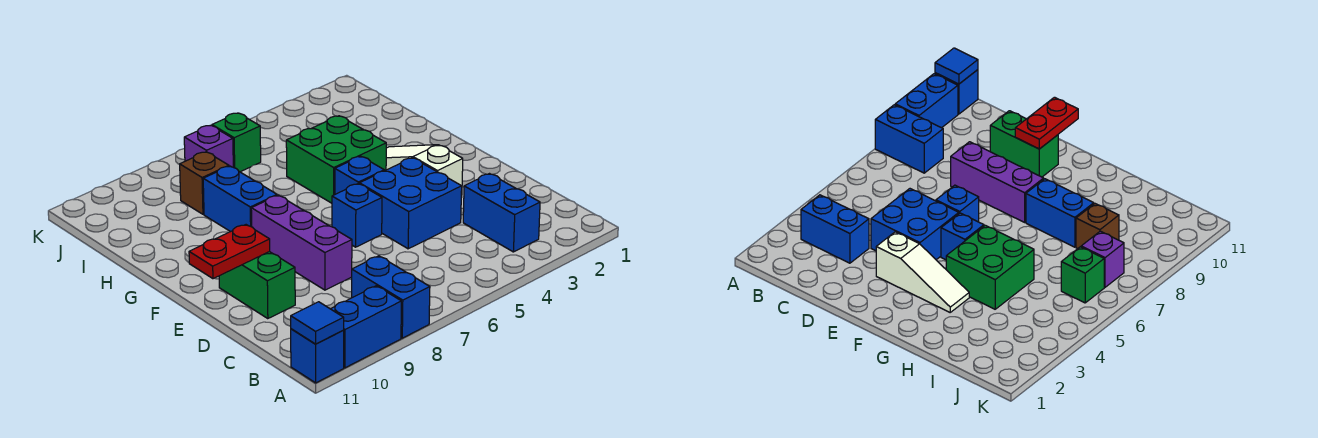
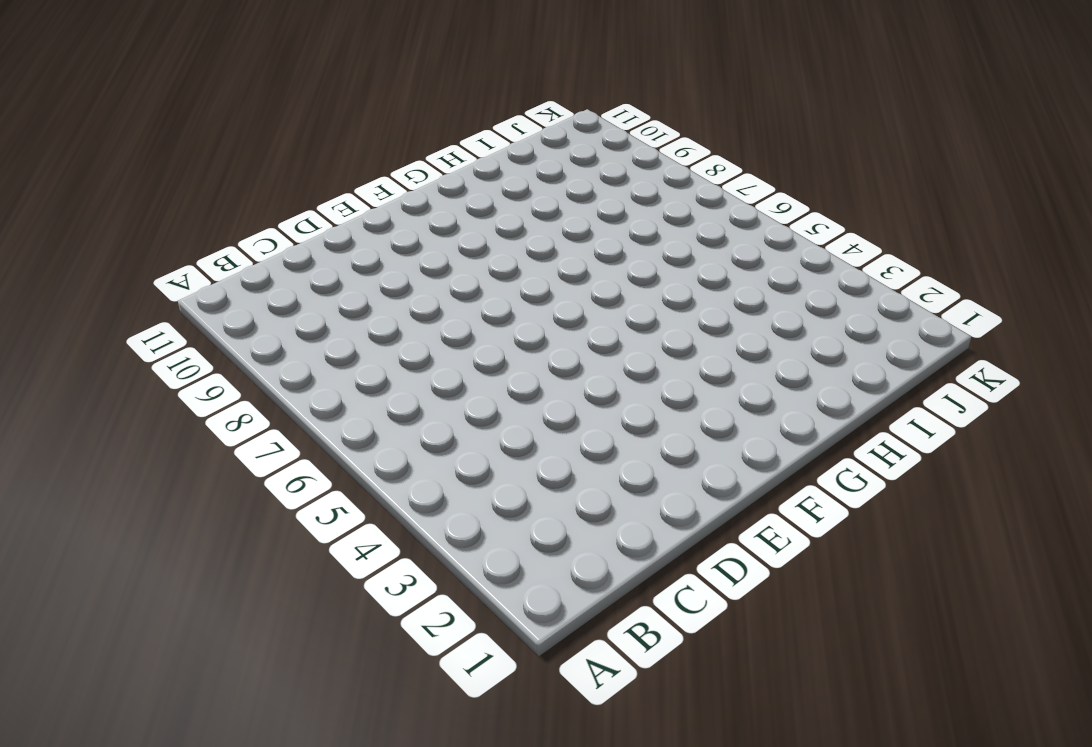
none -> blue 1x2 brick [352,256,430,338]
none -> blue 1x2 brick [331,286,401,368]
none -> blue 1x1 brick [291,329,344,383]

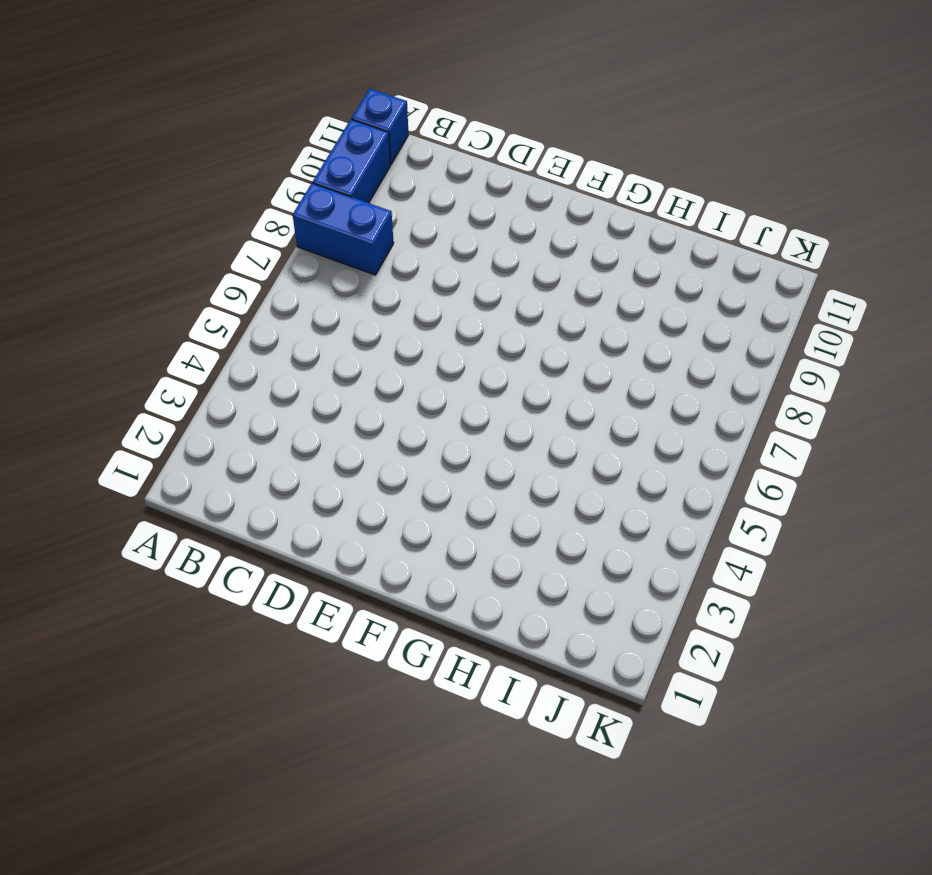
none -> blue 1x2 brick [463,174,540,252]
none -> blue 2x2 brick [360,158,462,249]
none -> purple 1x3 brick [251,195,352,290]

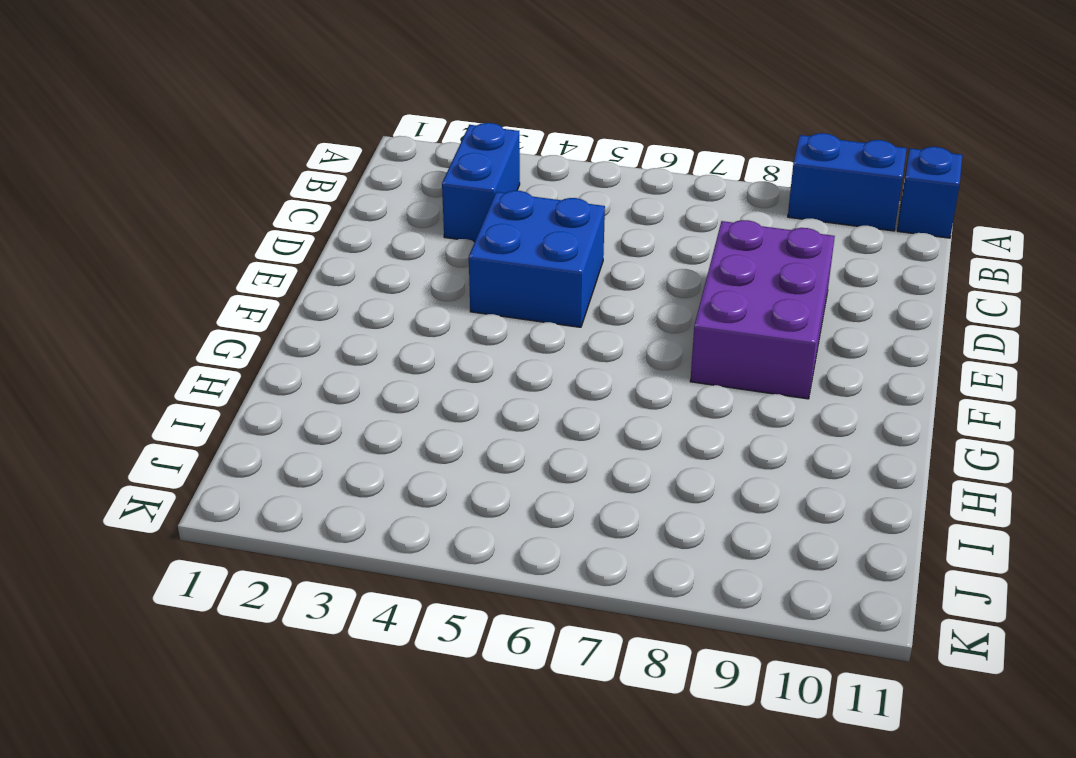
purple 2x3 brick [690,220,835,399] -> purple 1x3 brick [251,195,352,290]
none -> blue 1x2 brick [352,256,430,338]
none -> green 1x2 brick [219,252,295,319]
none -> white 1x3 slope [386,145,463,195]

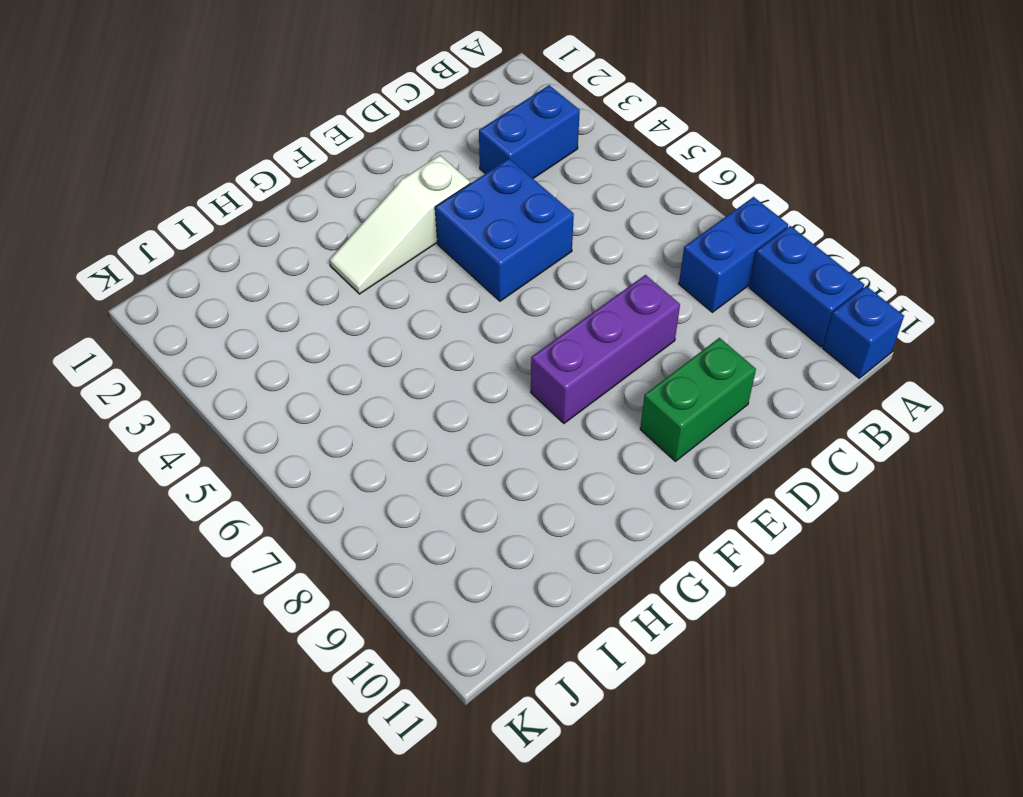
none -> blue 1x1 brick [332,184,382,247]
none -> blue 1x1 brick [335,156,384,194]
none -> green 2x2 brick [286,116,386,203]

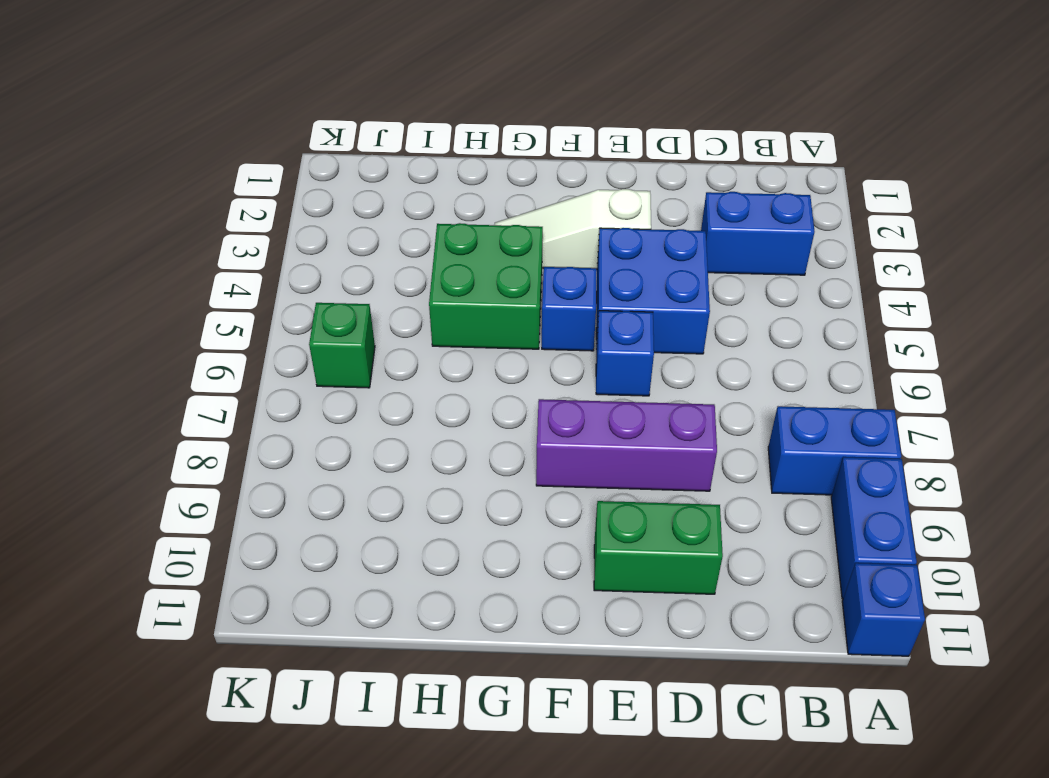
none -> blue 1x2 brick [203,166,277,232]
none -> brown 1x1 brick [180,152,229,214]
none -> purple 1x1 brick [184,125,233,167]

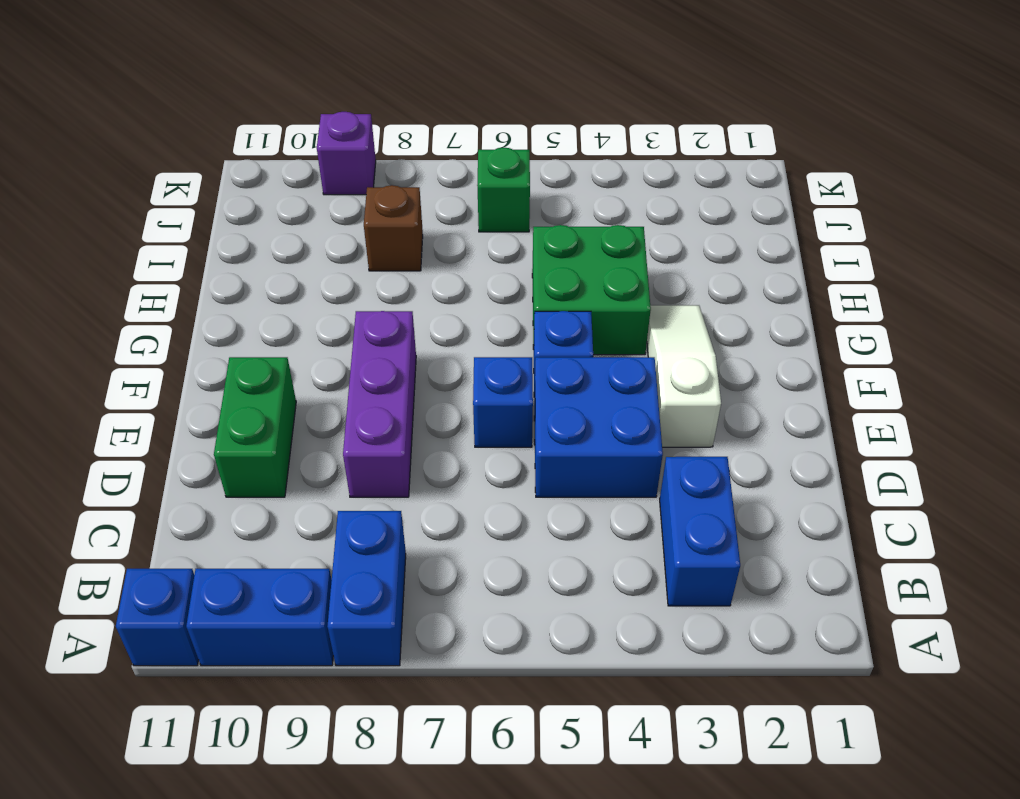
purple 1x1 brick [317,112,376,195] -> purple 1x1 brick moved to [184,125,233,167]
none -> blue 1x2 brick [203,166,277,232]
none -> blue 1x1 tile [291,302,344,344]
none -> red 1x2 plate [189,225,270,279]

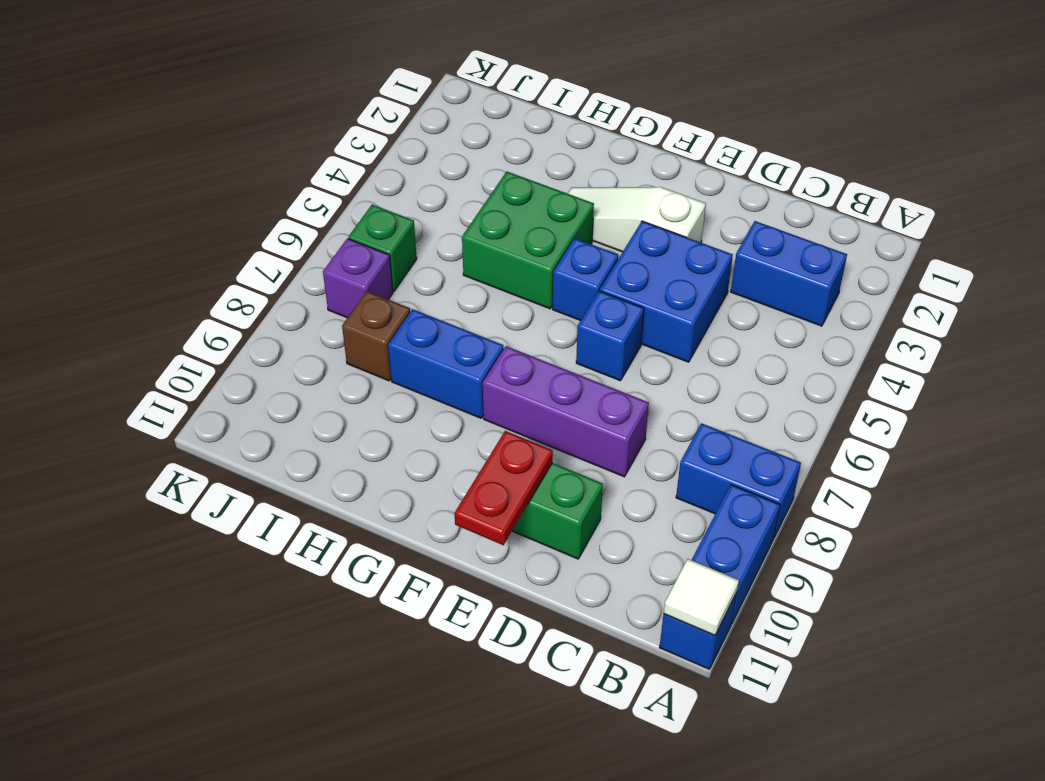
white 1x1 tile [664,559,739,635] -> blue 1x1 tile [291,302,344,344]

